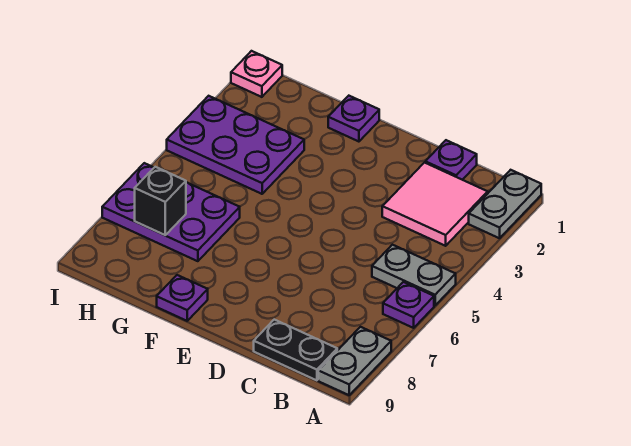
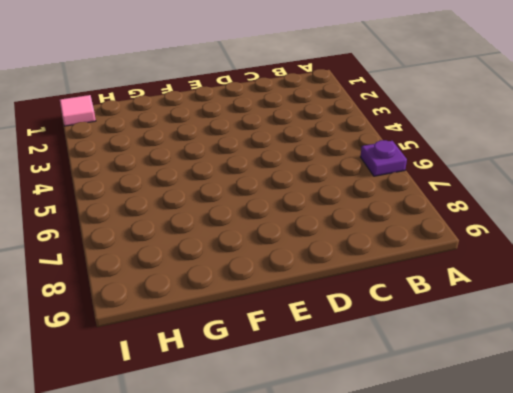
pink 1x1 tile [60,95,96,126] -> pink 1x1 plate [231,51,282,97]
none -> grey 1x2 plate [469,170,541,238]
none -> grey 1x2 plate [372,245,456,305]
none -> grey 1x2 plate [318,327,391,395]

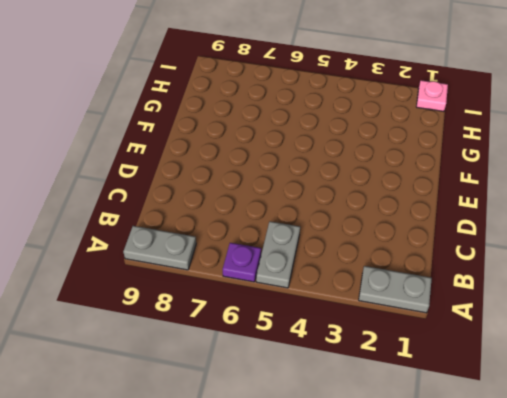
none -> pink 2x2 tile [382,163,488,246]
none -> black 1x2 plate [254,320,337,380]
none -> purple 1x1 plate [425,140,477,180]

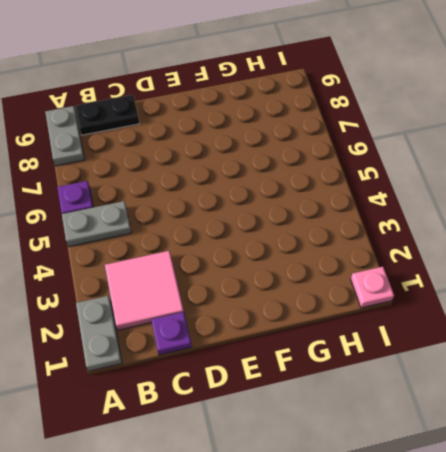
none -> purple 1x1 plate [328,96,379,142]
none -> purple 1x1 plate [157,275,208,321]
none -> purple 2x3 plate [167,96,304,194]

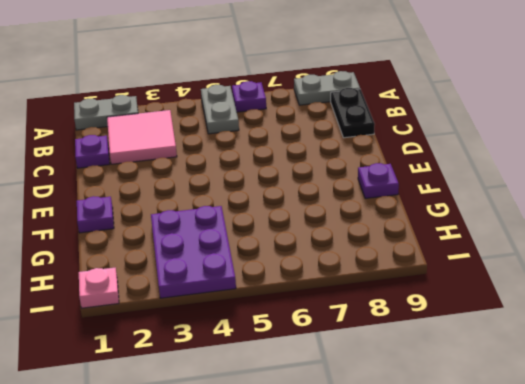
none -> purple 2x3 plate [102,163,240,261]
none -> black 1x1 brick [135,167,186,235]

